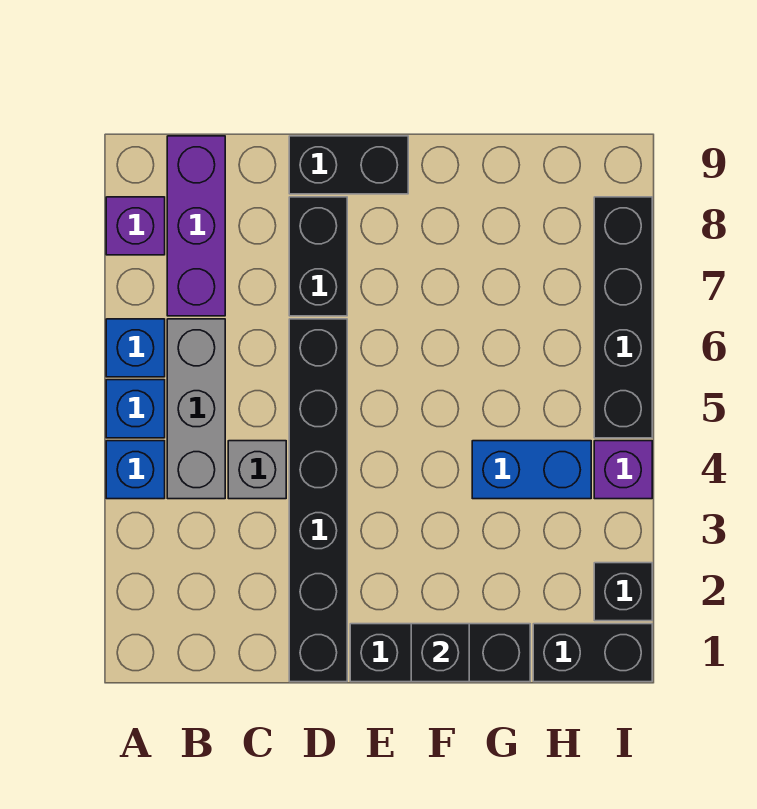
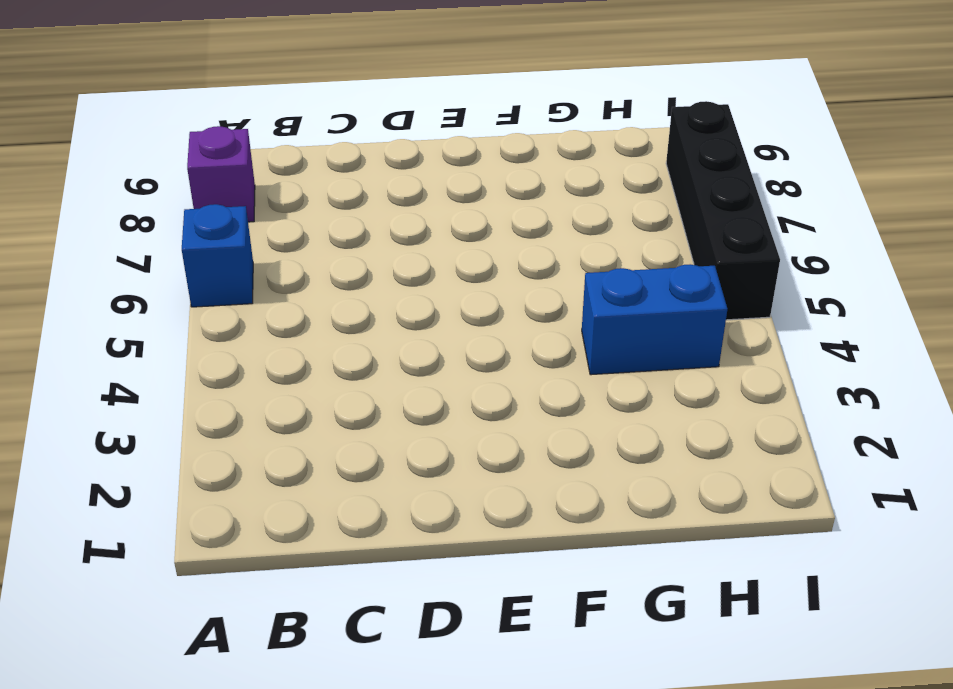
none -> blue 1x1 brick [106,441,165,499]
none -> blue 1x1 brick [106,380,165,438]
none -> grey 1x3 brick [167,319,225,499]

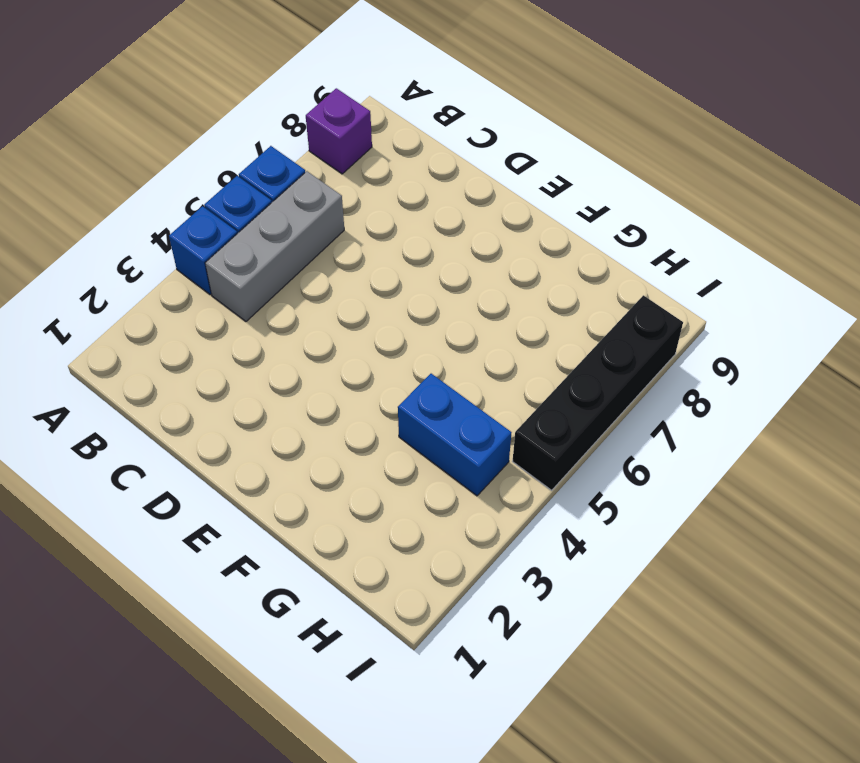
none -> purple 1x3 brick [167,136,225,316]
none -> grey 1x1 brick [228,441,286,499]
none -> black 1x6 brick [289,319,347,682]

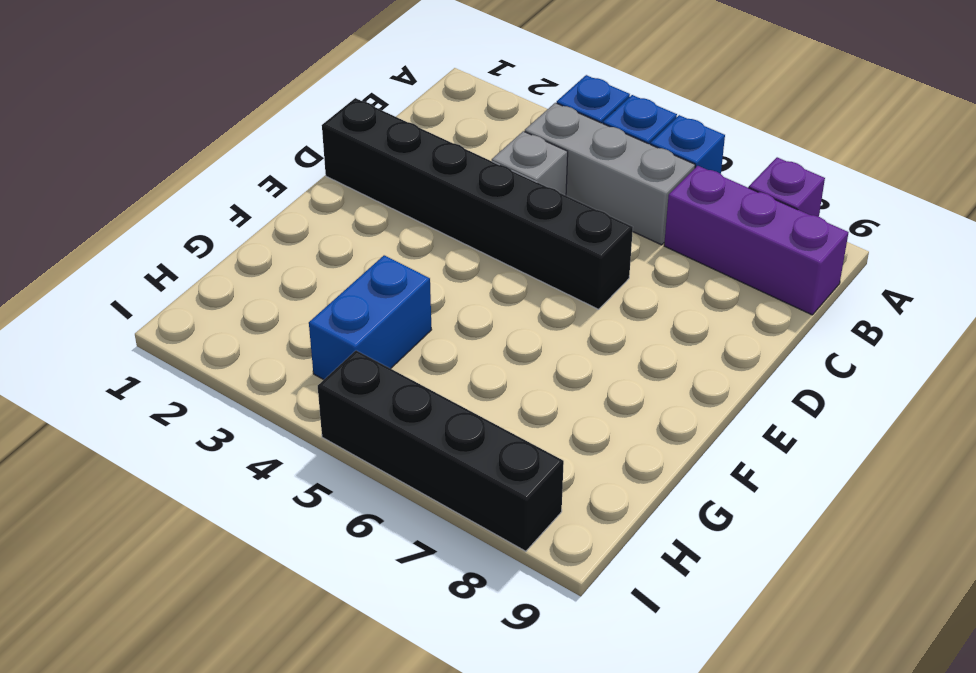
none -> black 1x2 brick [289,197,347,316]
none -> black 1x2 brick [289,136,408,194]
none -> black 1x3 brick [350,624,530,682]

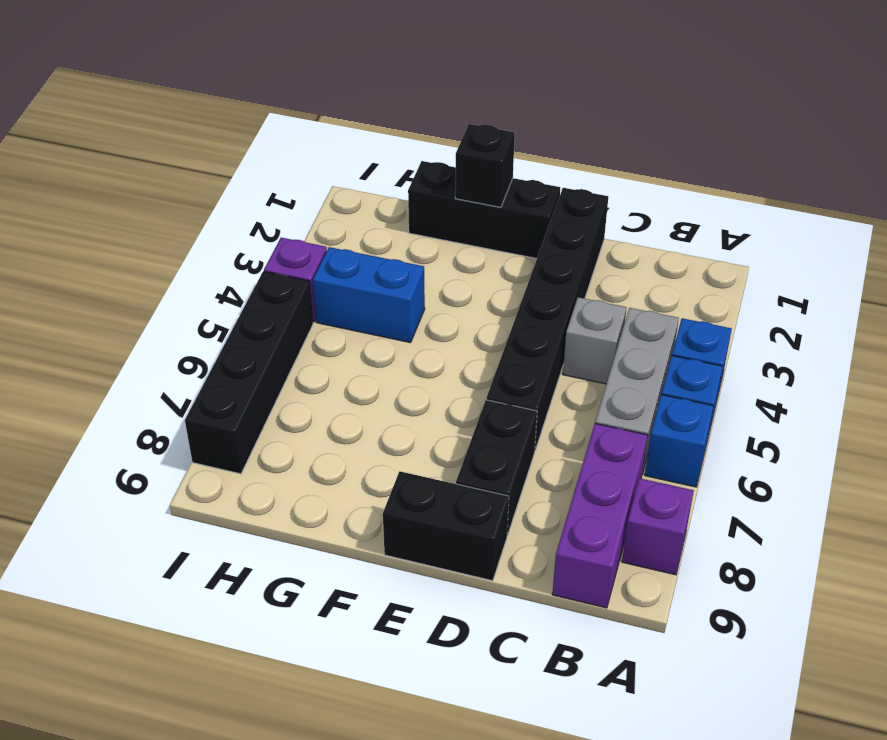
none -> black 1x2 brick [533,624,652,682]
none -> black 1x1 brick [594,563,652,621]

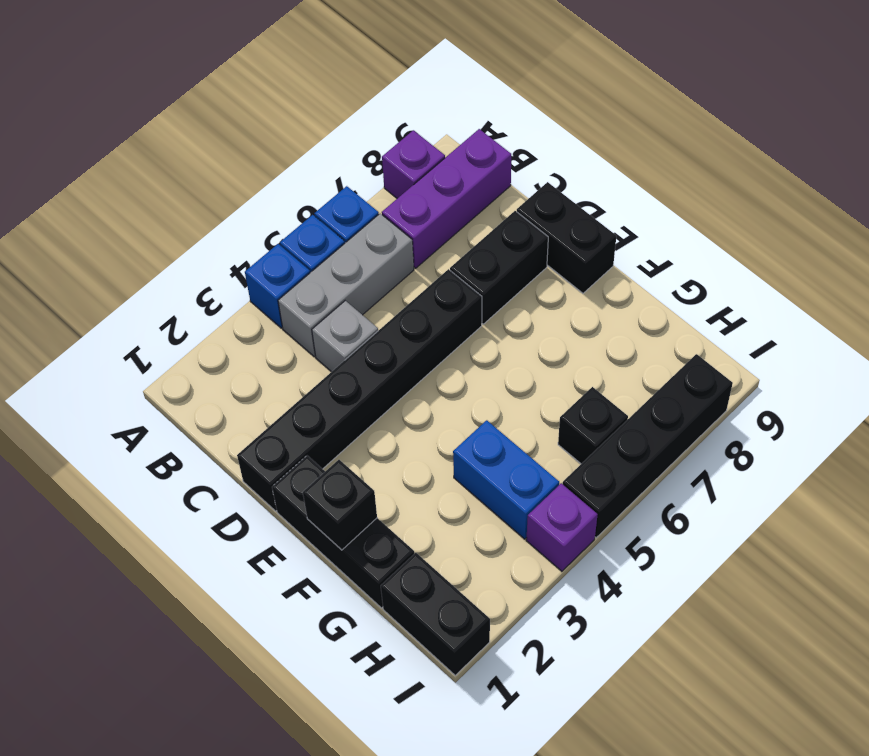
black 1x1 brick [558,387,628,464] -> black 1x1 brick moved to [594,563,652,621]

